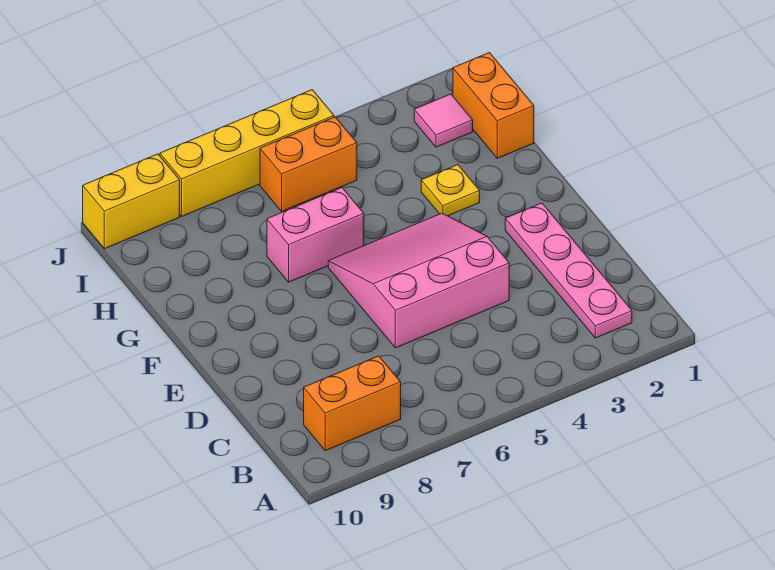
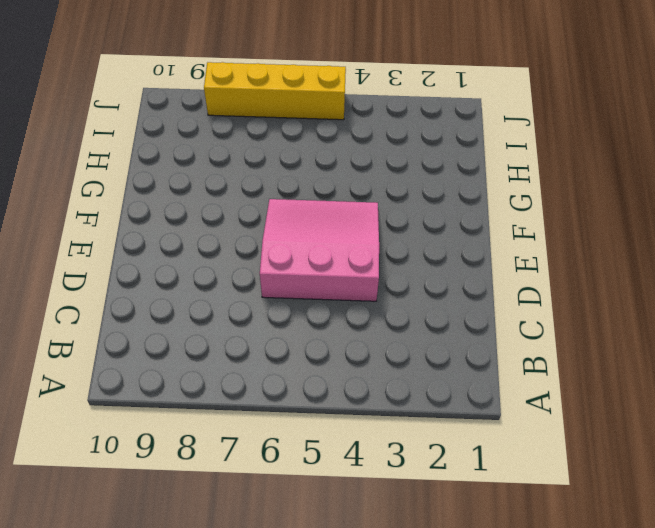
none -> pink 1x4 plate [505,203,632,338]
none -> orange 1x2 brick [304,356,401,451]

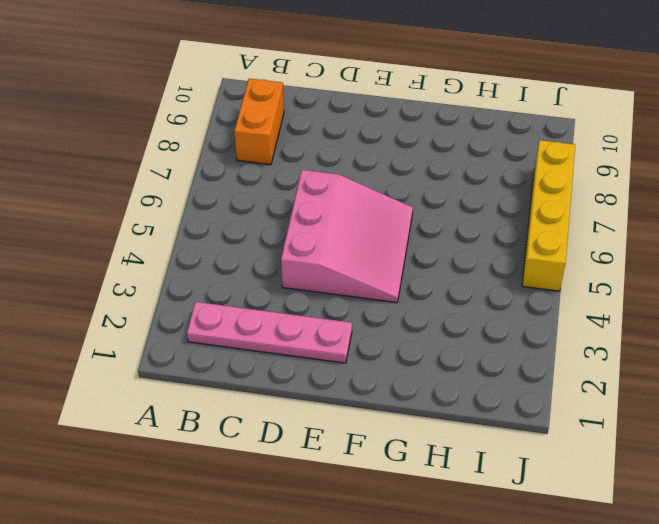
none -> yellow 1x1 plate [421,165,480,216]
none -> pink 1x2 brick [267,188,364,282]

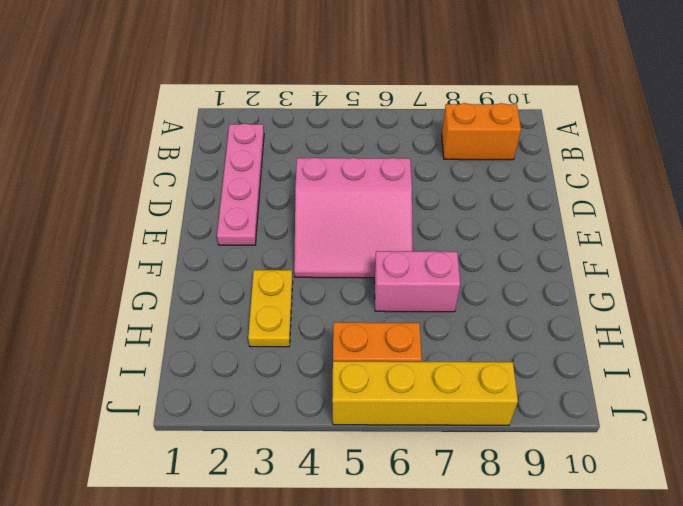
yellow 1x2 plate [248,270,293,347] -> yellow 1x1 plate [421,165,480,216]
none -> orange 1x2 brick [453,53,534,158]
none -> pink 1x1 tile [414,94,473,147]

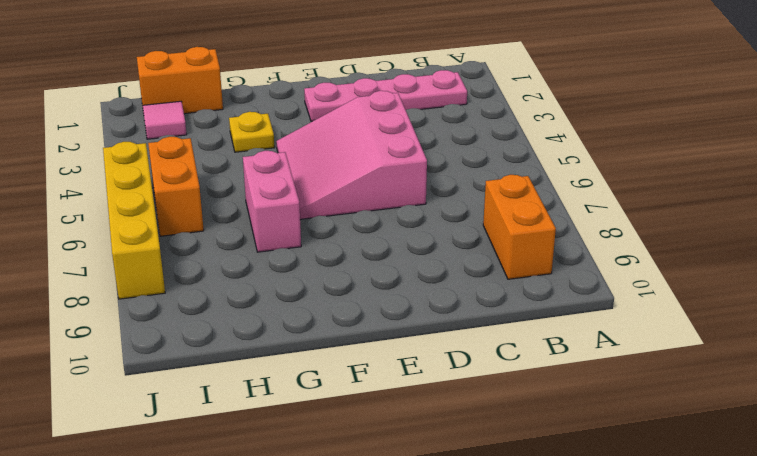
none -> yellow 1x2 brick [83,154,180,249]

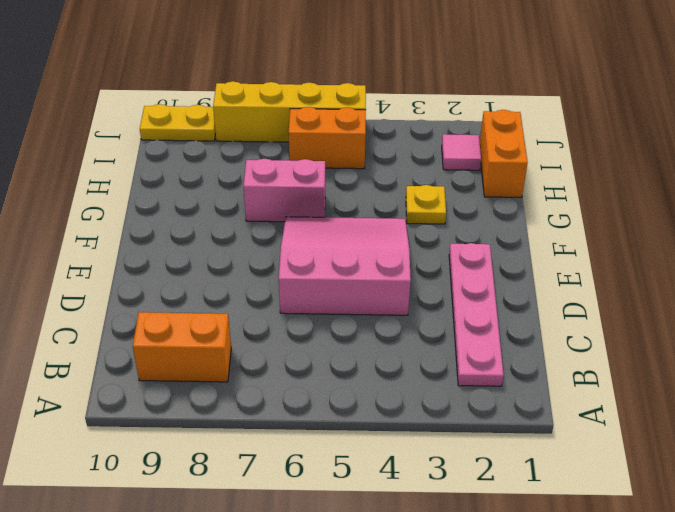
yellow 1x2 plate [140,104,216,141] -> yellow 1x2 brick [83,154,180,249]

